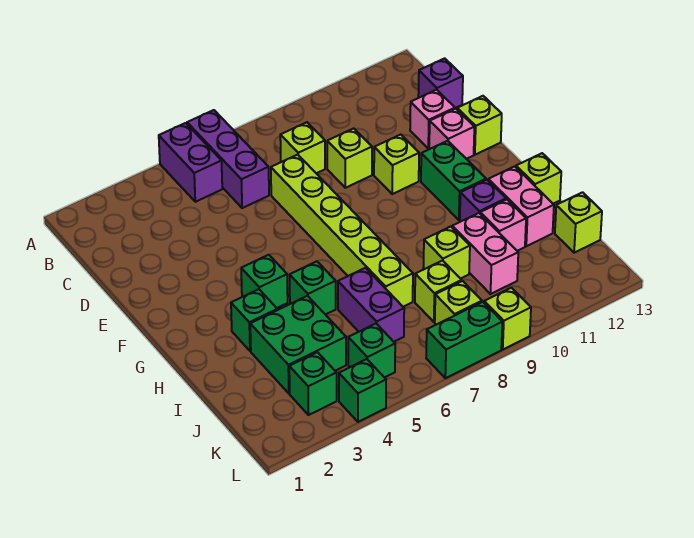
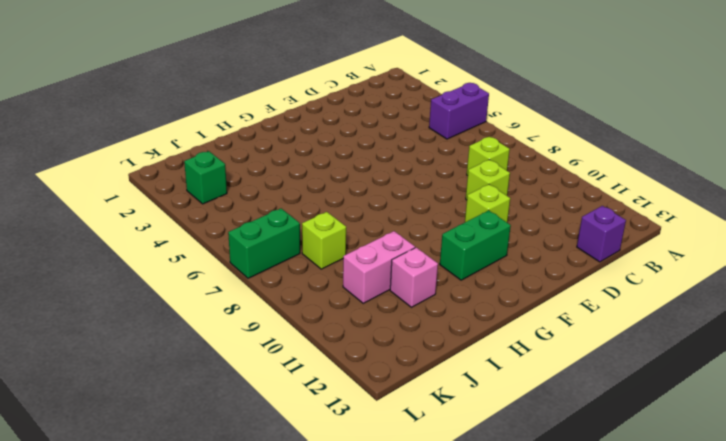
green 1x2 brick [228,208,300,278] -> green 1x2 brick turned to [426,302,502,378]
none -> purple 1x3 brick [187,110,269,208]
none -> lime 1x6 brick [271,155,413,307]
none -> pink 1x1 brick [410,90,455,149]
none -> pink 1x1 brick [429,109,474,159]

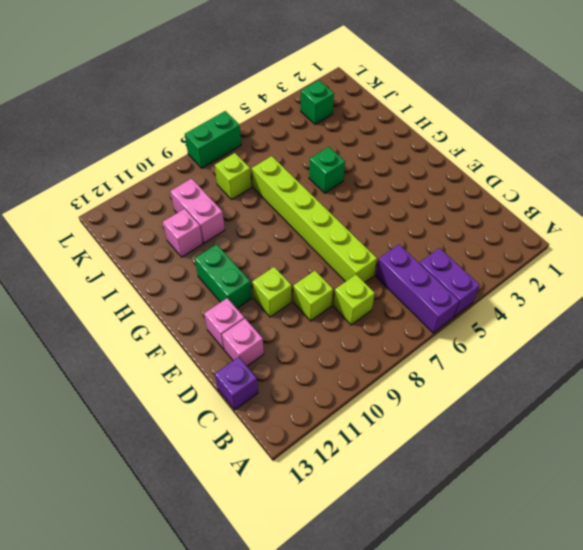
none -> lime 1x1 brick [457,96,502,155]
none -> green 1x1 brick [241,255,288,308]
none -> green 1x1 brick [231,289,277,351]
none -> purple 1x1 brick [460,180,506,222]

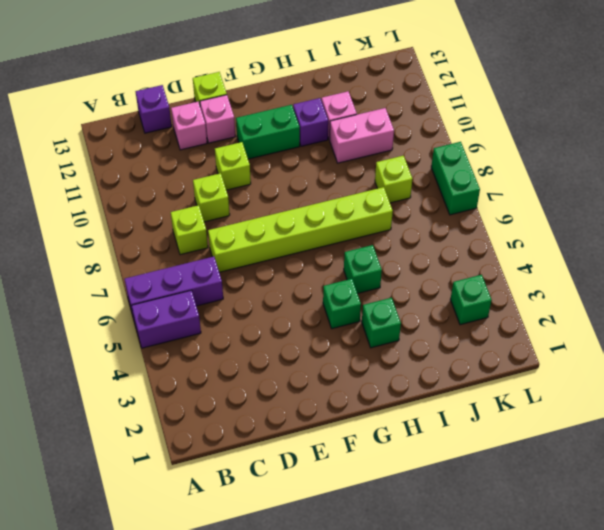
none -> pink 1x2 brick [488,166,554,246]
none -> lime 1x1 brick [516,153,561,204]
none -> green 2x2 brick [250,296,346,393]
none -> purple 1x2 brick [338,268,404,342]

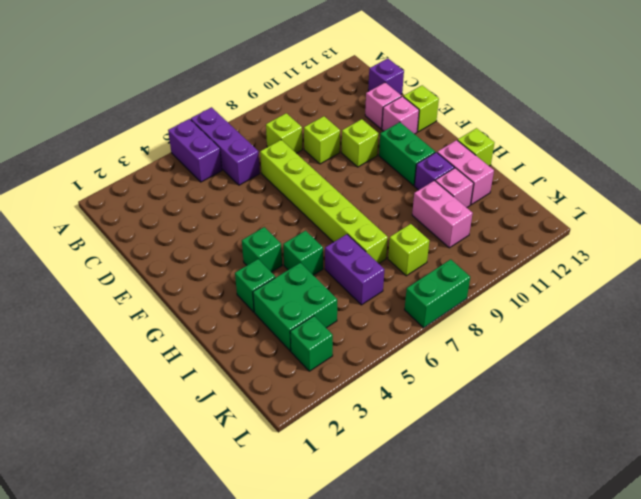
none -> lime 1x1 brick [423,226,470,279]
none -> lime 1x1 brick [555,192,602,253]
none -> green 1x1 brick [348,324,395,378]
none -> lime 1x1 brick [435,281,482,325]

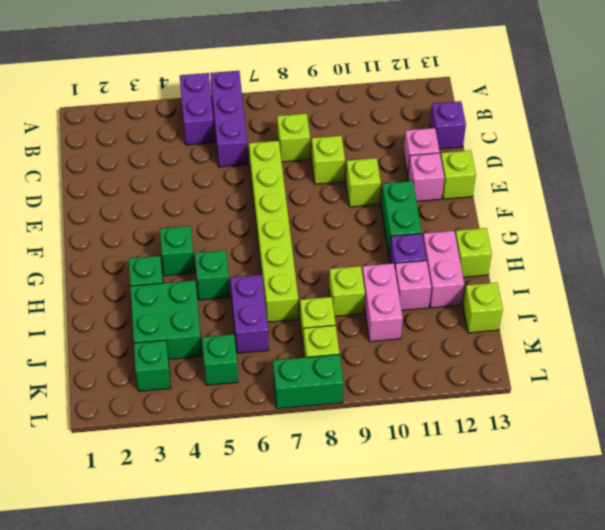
none -> green 1x1 brick [339,359,386,422]
none -> lime 1x1 brick [484,288,531,349]

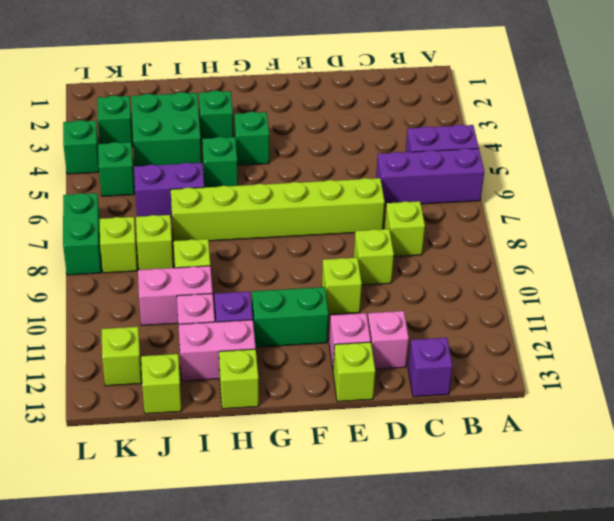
lime 1x1 brick [102,327,142,386] -> lime 1x1 brick moved to [484,288,531,349]

